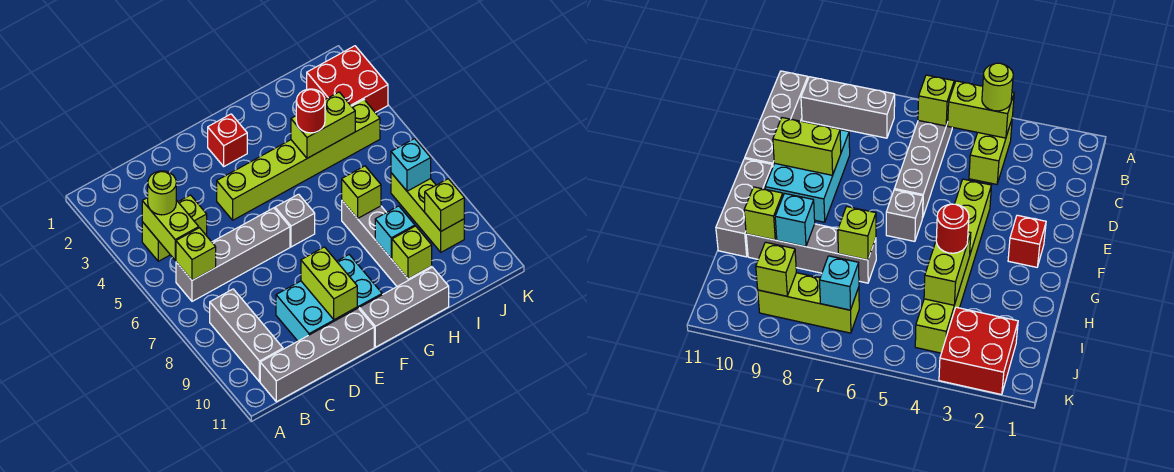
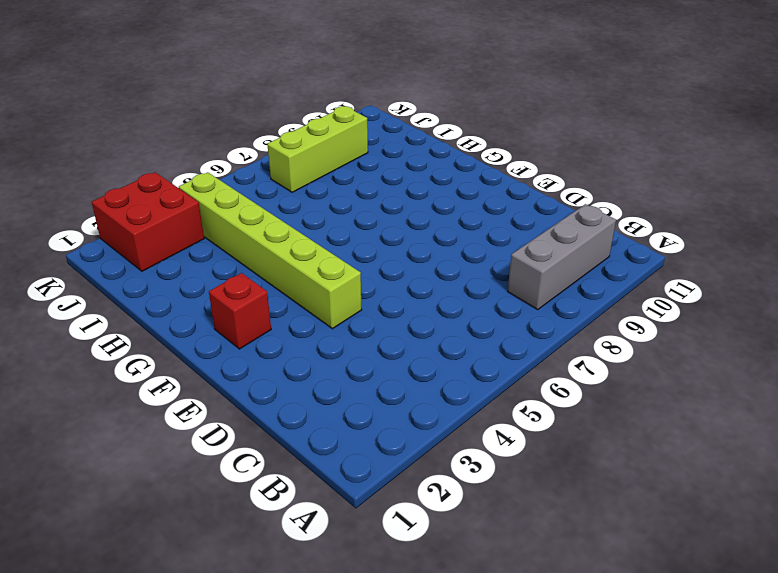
none -> lime 1x2 brick [142,195,207,261]
none -> grey 1x4 brick [176,208,290,301]
none -> grey 1x4 brick [260,308,374,402]

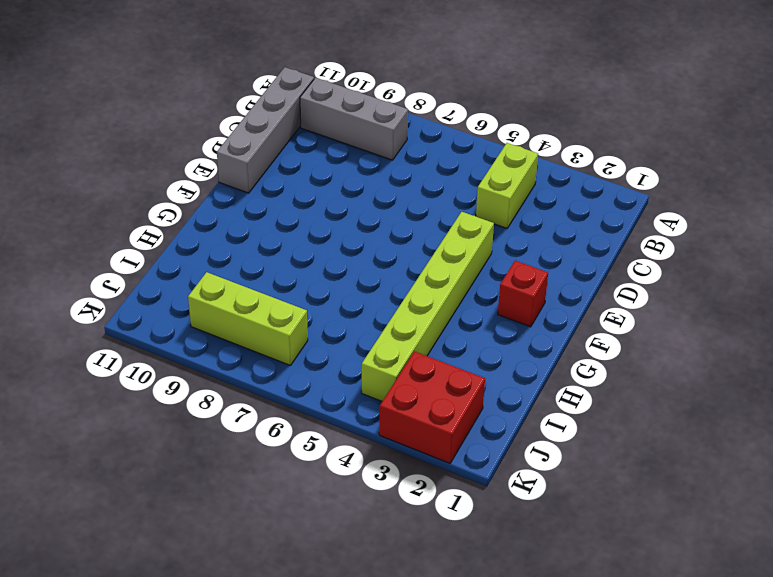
none -> grey 1x4 brick [176,208,290,301]
none -> cyan 2x3 brick [276,255,382,341]
none -> grey 1x1 brick [275,194,315,247]

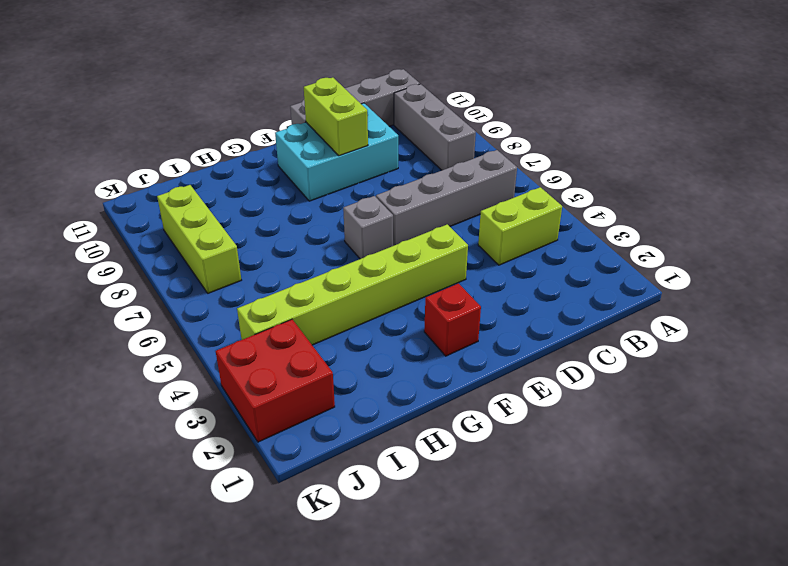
none -> grey 1x3 brick [359,267,449,347]
none -> grey 1x4 brick [342,201,432,286]
none -> lime 1x2 brick [142,198,199,260]

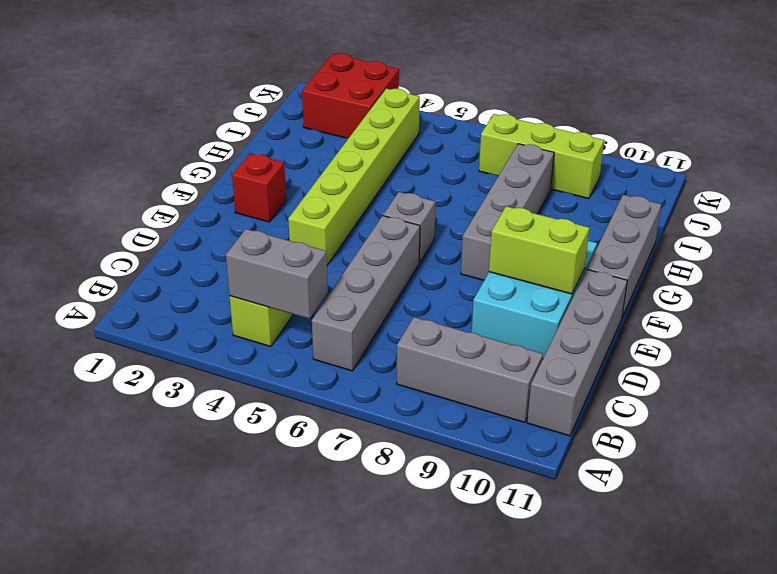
grey 1x2 brick [226,229,328,319] -> lime 1x2 brick [142,198,199,260]
grey 1x4 brick [461,144,554,280] -> grey 1x4 brick turned to [342,201,432,286]
none -> lime 1x1 brick [176,228,216,280]
none -> lime 1x2 brick [291,92,355,158]
none -> lime 1x1 brick [342,166,381,219]

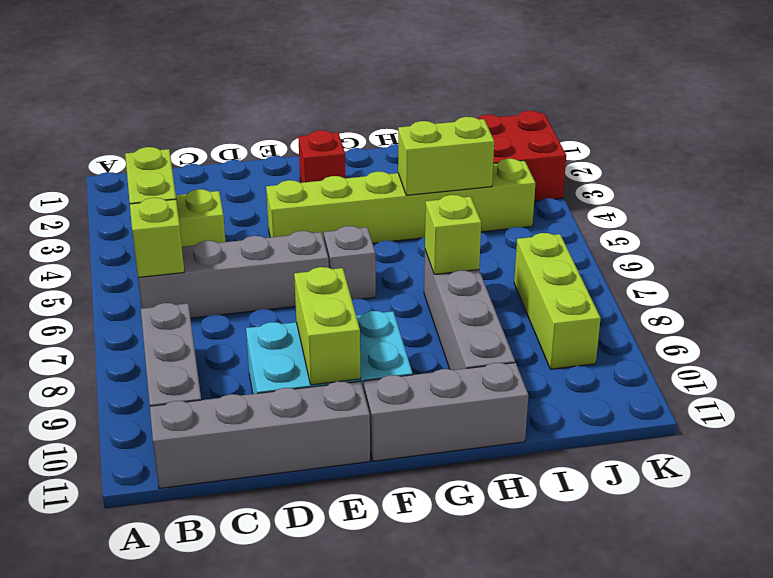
none -> cyan 1x1 brick [375,206,415,259]
none -> lime 1x1 brick [392,226,432,279]
none -> cyan 1x1 brick [391,139,431,191]

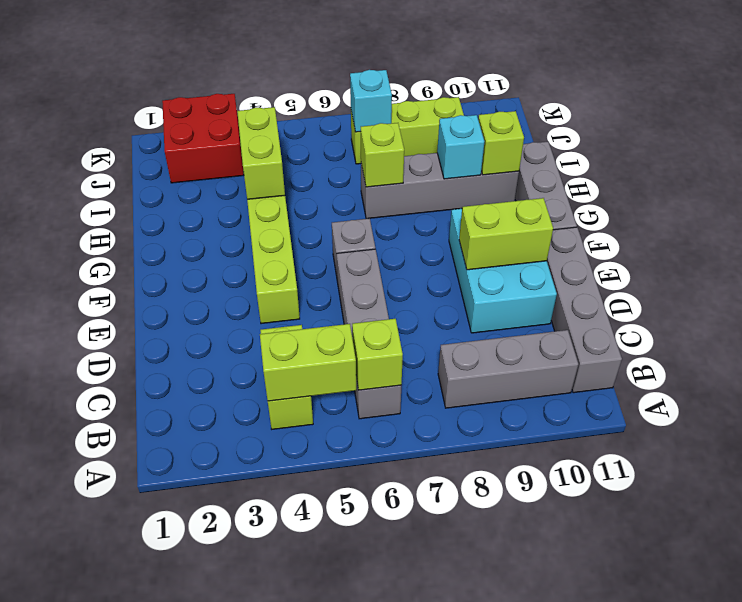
none -> red 1x1 brick [208,114,247,166]
none -> lime 1x1 brick [425,179,464,231]
none -> lime 1x1 round brick [148,171,176,215]

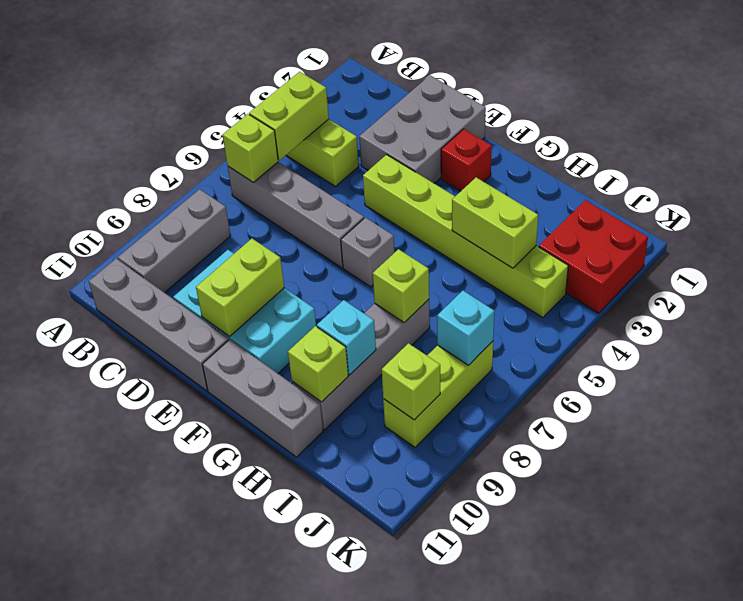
grey 2x3 brick [359,75,486,183] -> none
none -> lime 1x1 round brick [148,171,176,215]
none -> red 1x1 round brick [296,89,325,133]

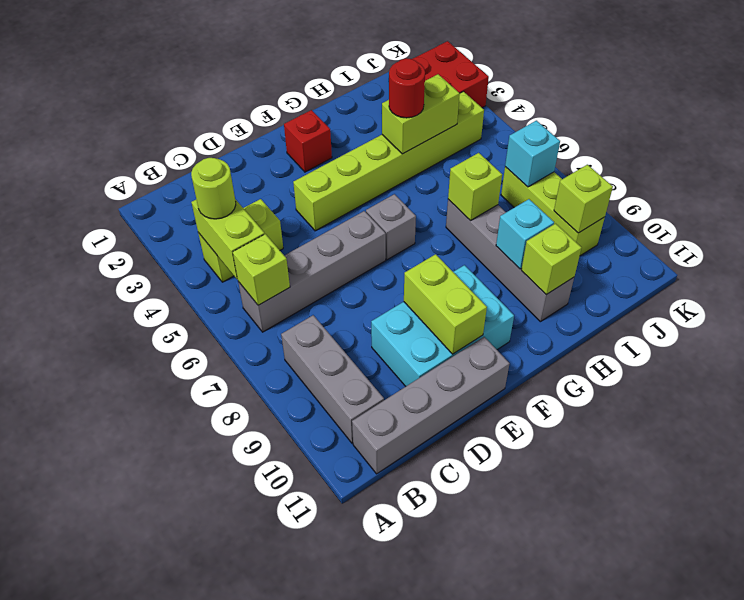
none -> grey 1x3 brick [359,267,449,347]

